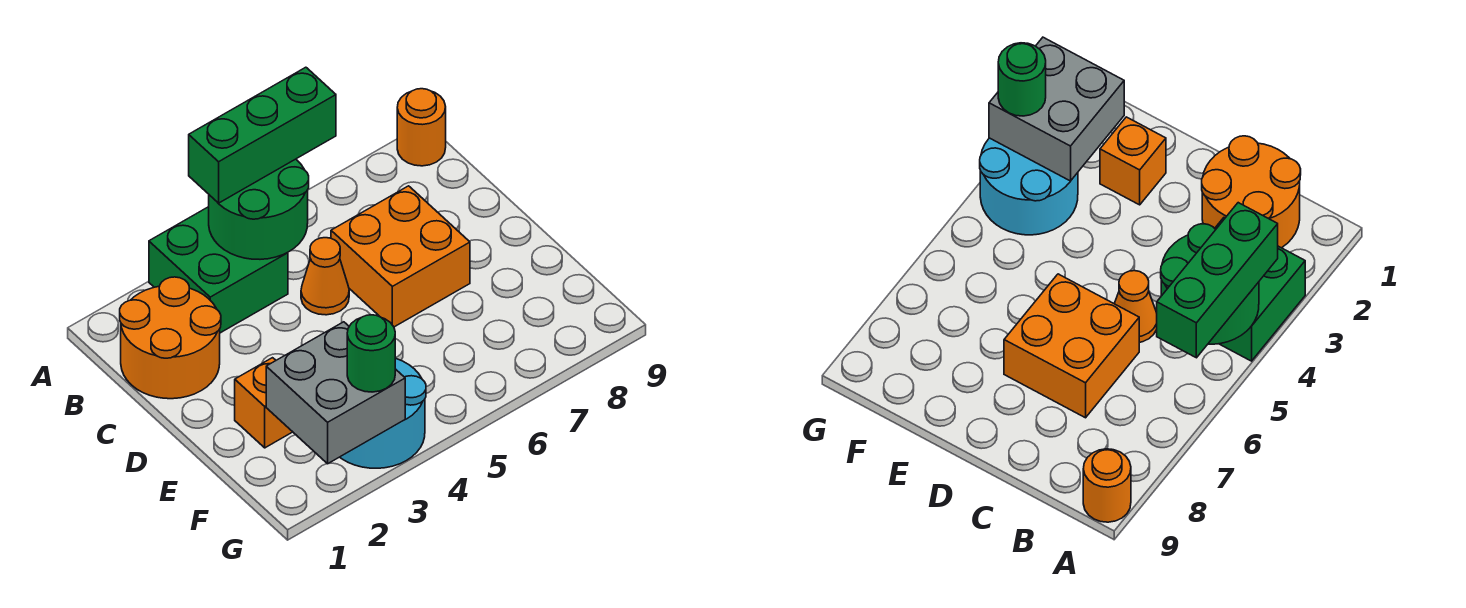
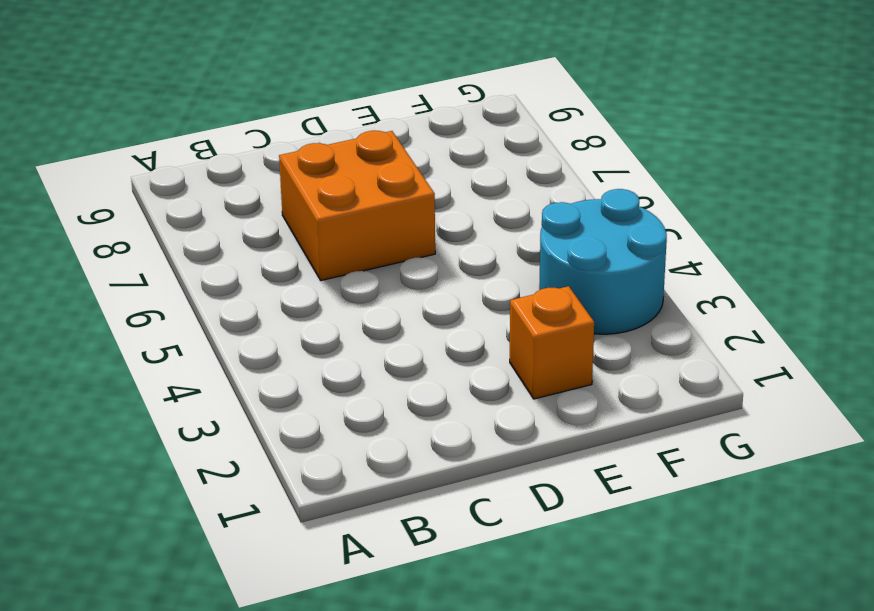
none -> green 2x2 brick [149,207,288,333]
none -> orange 1x1 round brick [397,89,446,166]

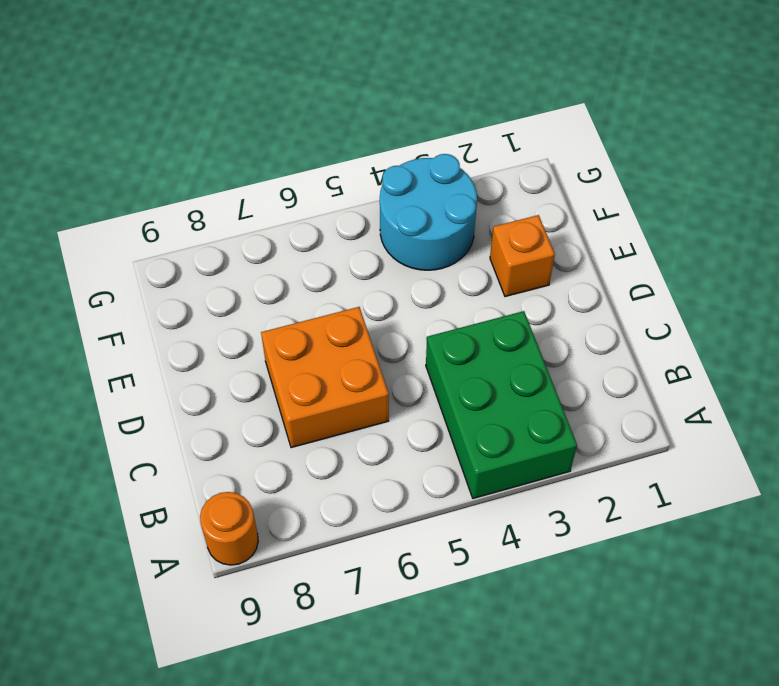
green 2x3 brick [426,311,577,498] -> green 2x2 brick [149,207,288,333]
none -> orange 2x2 round brick [120,277,221,399]
none -> orange 1x1 cone [301,238,349,315]

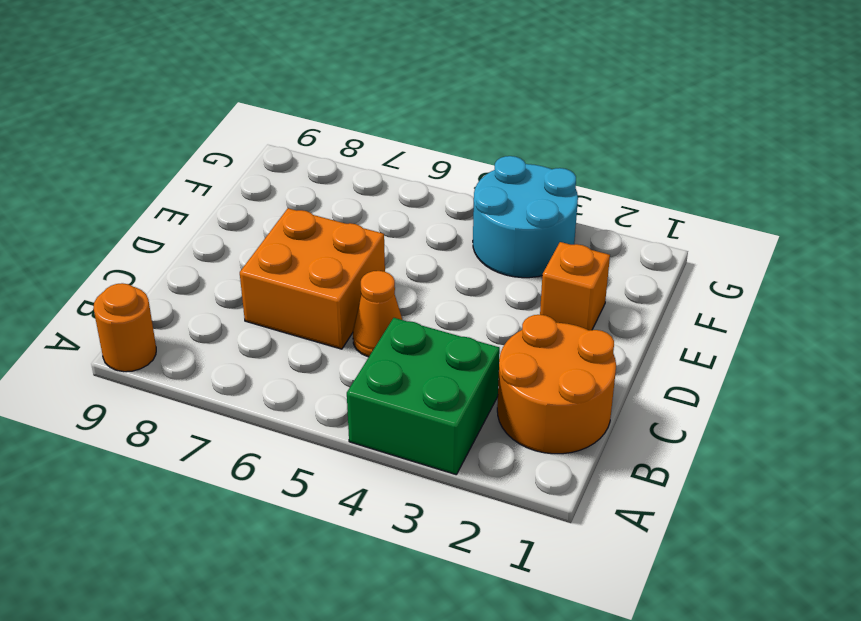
none -> green 2x2 round brick [209,159,309,259]
none -> grey 2x2 brick [266,322,405,464]

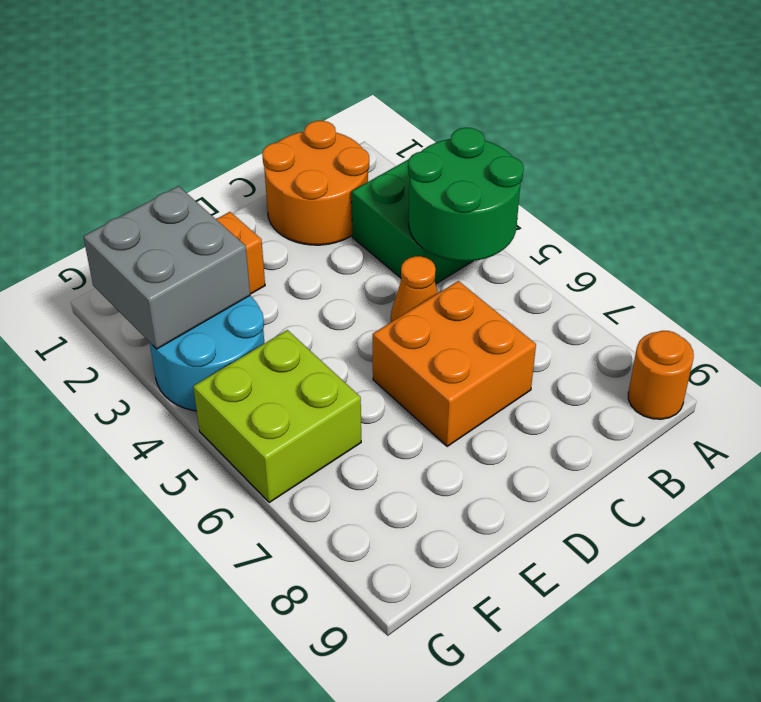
lime 2x2 brick [193,330,361,502] -> none
none -> green 1x3 brick [189,67,336,203]
none -> green 1x1 round brick [347,315,395,392]

